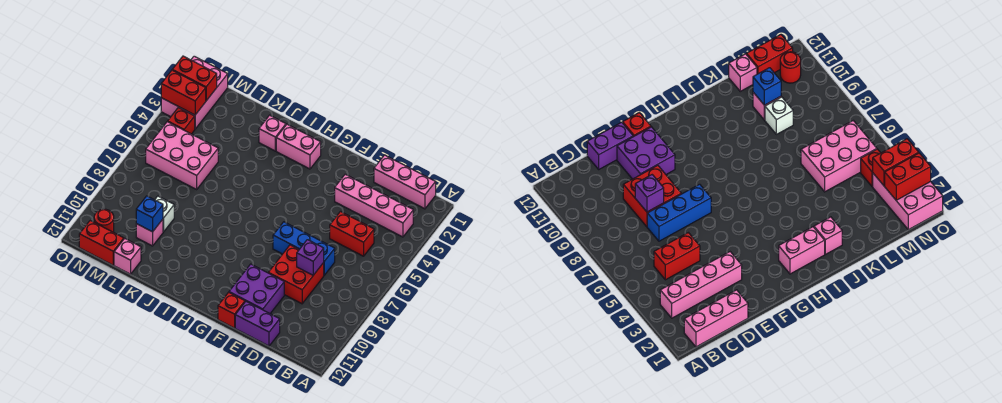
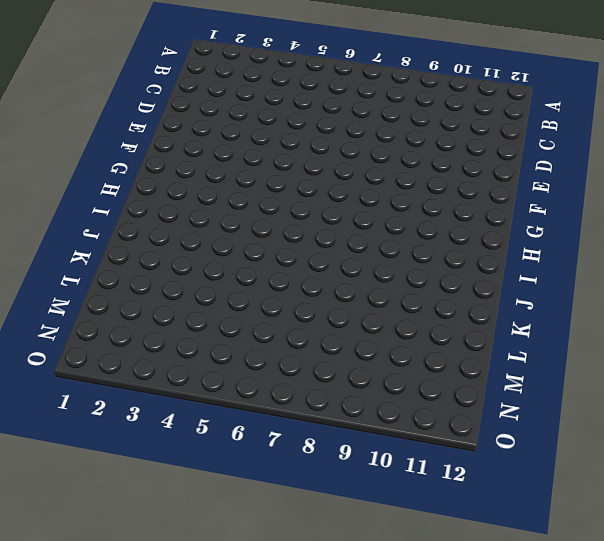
none -> pink 1x3 brick [374,155,436,209]
none -> pink 1x4 brick [335,174,413,237]
none -> red 1x2 brick [330,212,374,256]

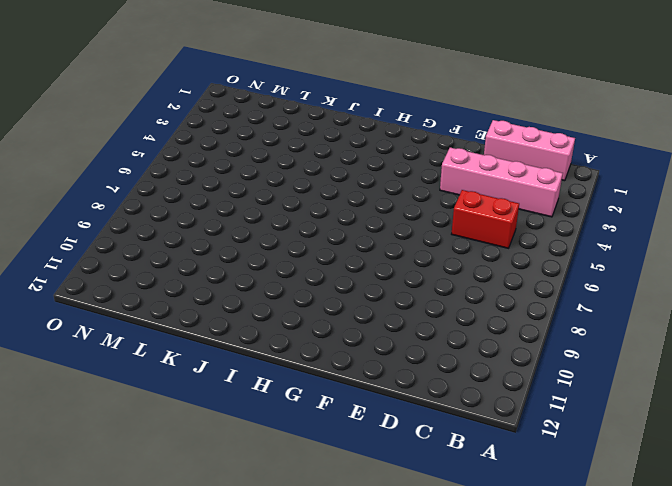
none -> blue 1x3 brick [273,222,335,275]
none -> red 2x2 brick [268,245,324,304]
none -> purple 1x2 brick [235,302,280,346]

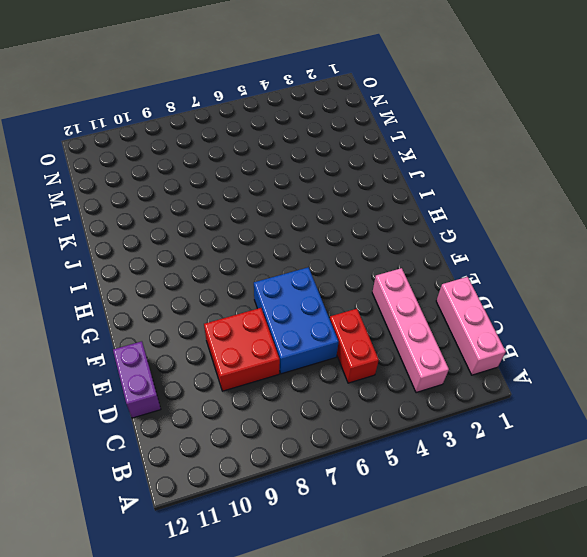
blue 2x3 brick [254,267,338,374] -> blue 1x3 brick [273,222,335,275]
none -> purple 2x2 brick [229,264,284,313]
none -> red 1x1 brick [218,292,245,328]
none -> pink 1x2 brick [276,124,321,169]

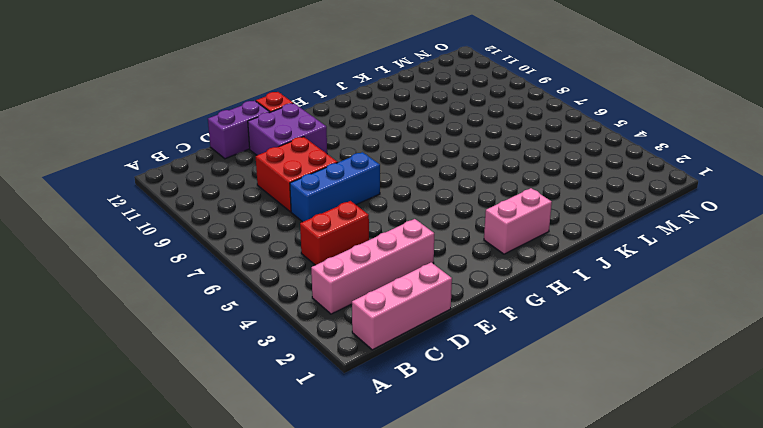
none -> pink 1x1 brick [259,115,286,151]
none -> pink 2x3 brick [146,122,218,189]
none -> white 1x1 brick [155,196,174,232]

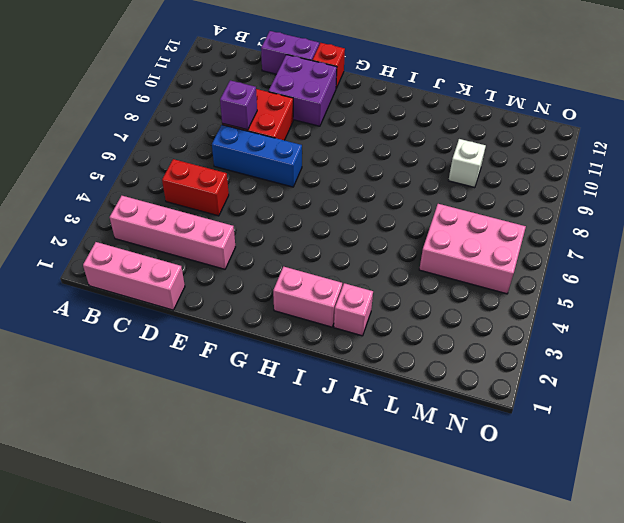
none -> pink 1x1 brick [136,219,163,246]
none -> pink 1x1 brick [114,239,141,274]
none -> red 1x2 brick [79,221,124,265]

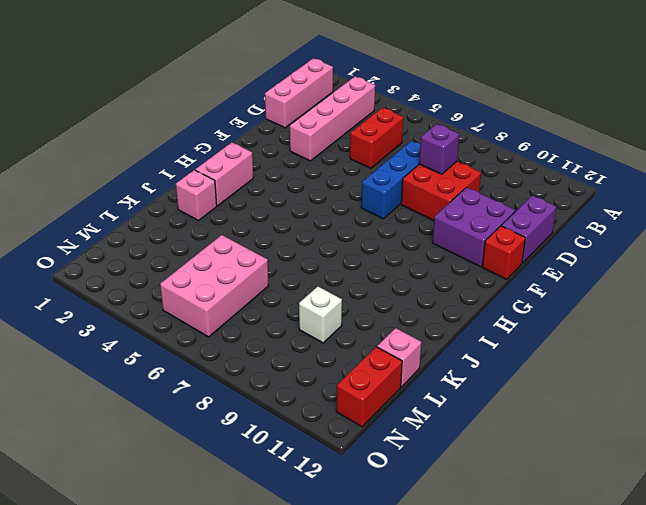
none -> pink 1x1 brick [136,219,163,246]
none -> pink 2x3 brick [161,56,228,129]
none -> red 1x1 brick [168,108,195,134]

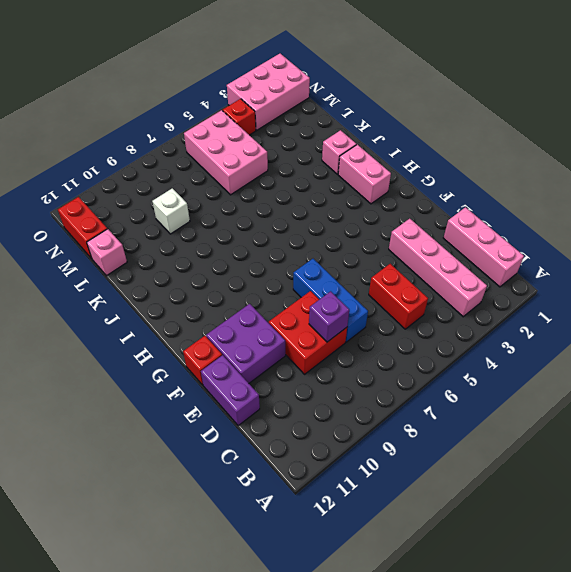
none -> pink 1x1 brick [136,219,163,246]
none -> red 1x1 round brick [94,209,114,232]
none -> blue 1x1 brick [136,196,163,232]

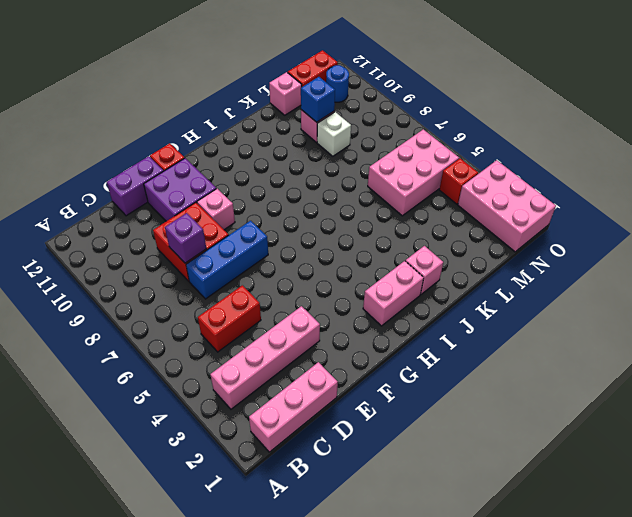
pink 1x1 brick [197,189,235,230] -> none
blue 1x1 round brick [326,65,349,102] -> red 1x1 round brick [94,209,114,232]
none -> red 1x2 brick [173,56,217,101]
none -> red 1x2 brick [161,70,206,115]

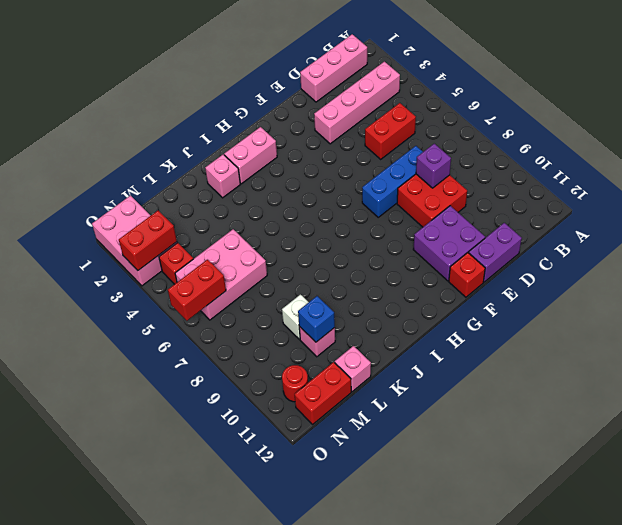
red 1x2 brick [168,260,226,321] -> red 1x2 brick moved to [173,56,217,101]

